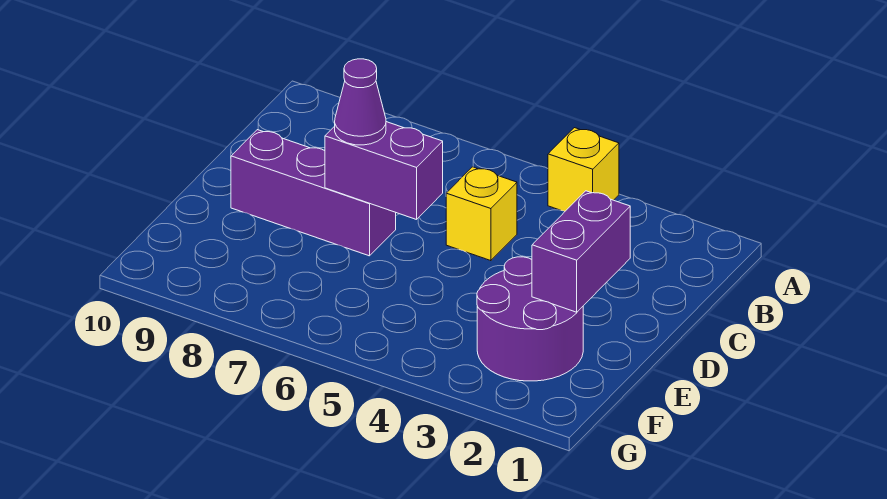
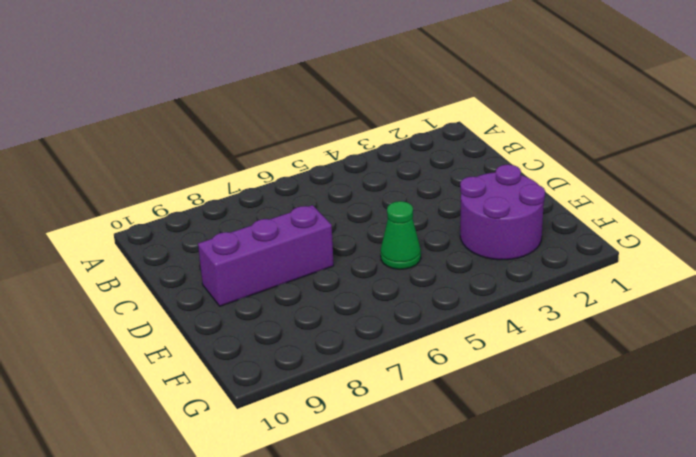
green 1x1 cone [381,201,421,269] -> none
none -> yellow 1x1 brick [548,128,619,211]
none -> yellow 1x1 brick [446,167,517,261]

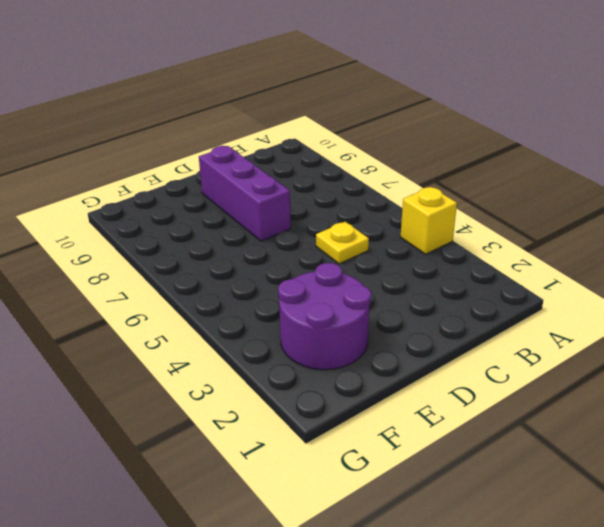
yellow 1x1 plate [316,222,369,264] -> yellow 1x1 brick [446,167,517,261]
none -> purple 1x2 brick [532,191,630,312]
none -> purple 1x2 brick [325,122,443,220]

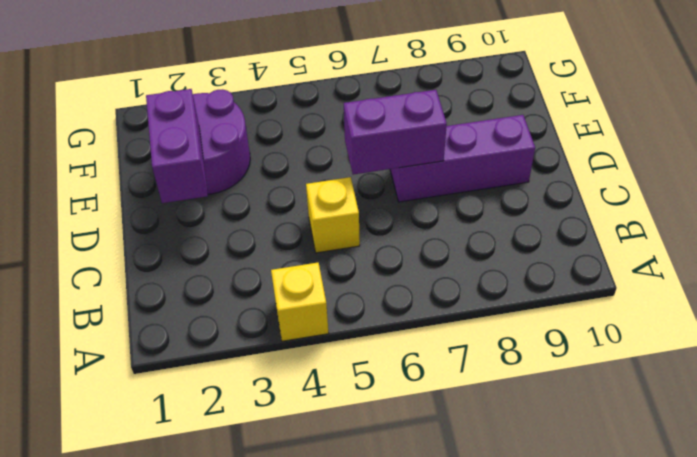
none -> purple 1x1 cone [335,59,386,145]

